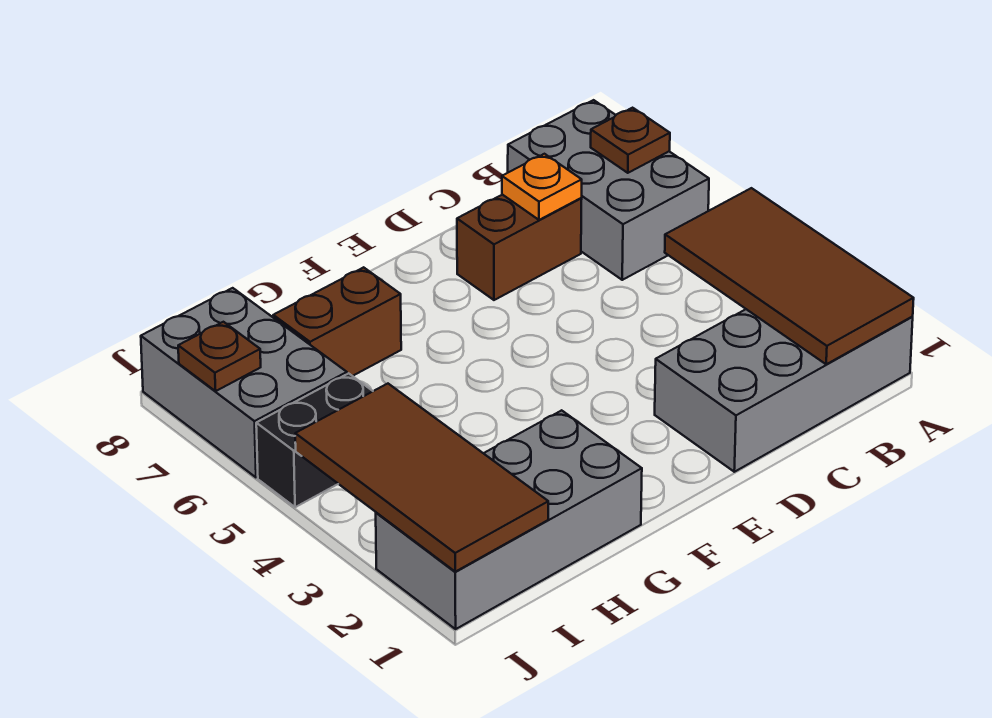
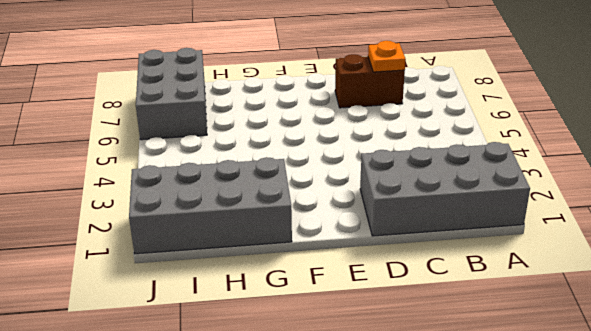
none -> grey 2x3 brick [508,100,709,280]
none -> brown 1x2 brick [273,267,401,376]
none -> black 1x2 brick [256,373,373,507]

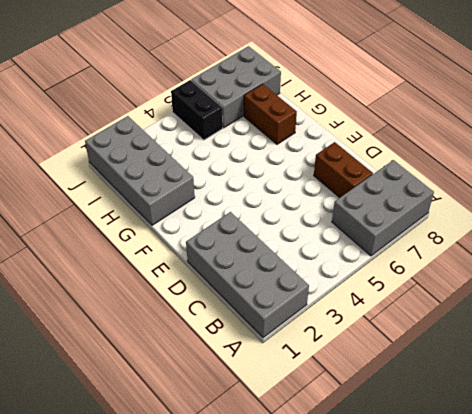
none -> brown 2x4 tile [665,188,914,364]
none -> brown 1x1 plate [591,108,670,173]
none -> orange 1x1 plate [502,154,582,220]

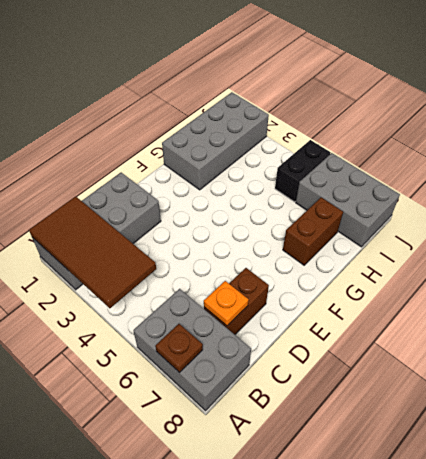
none -> brown 2x4 tile [295,384,548,572]
none -> brown 1x1 plate [178,322,261,391]

